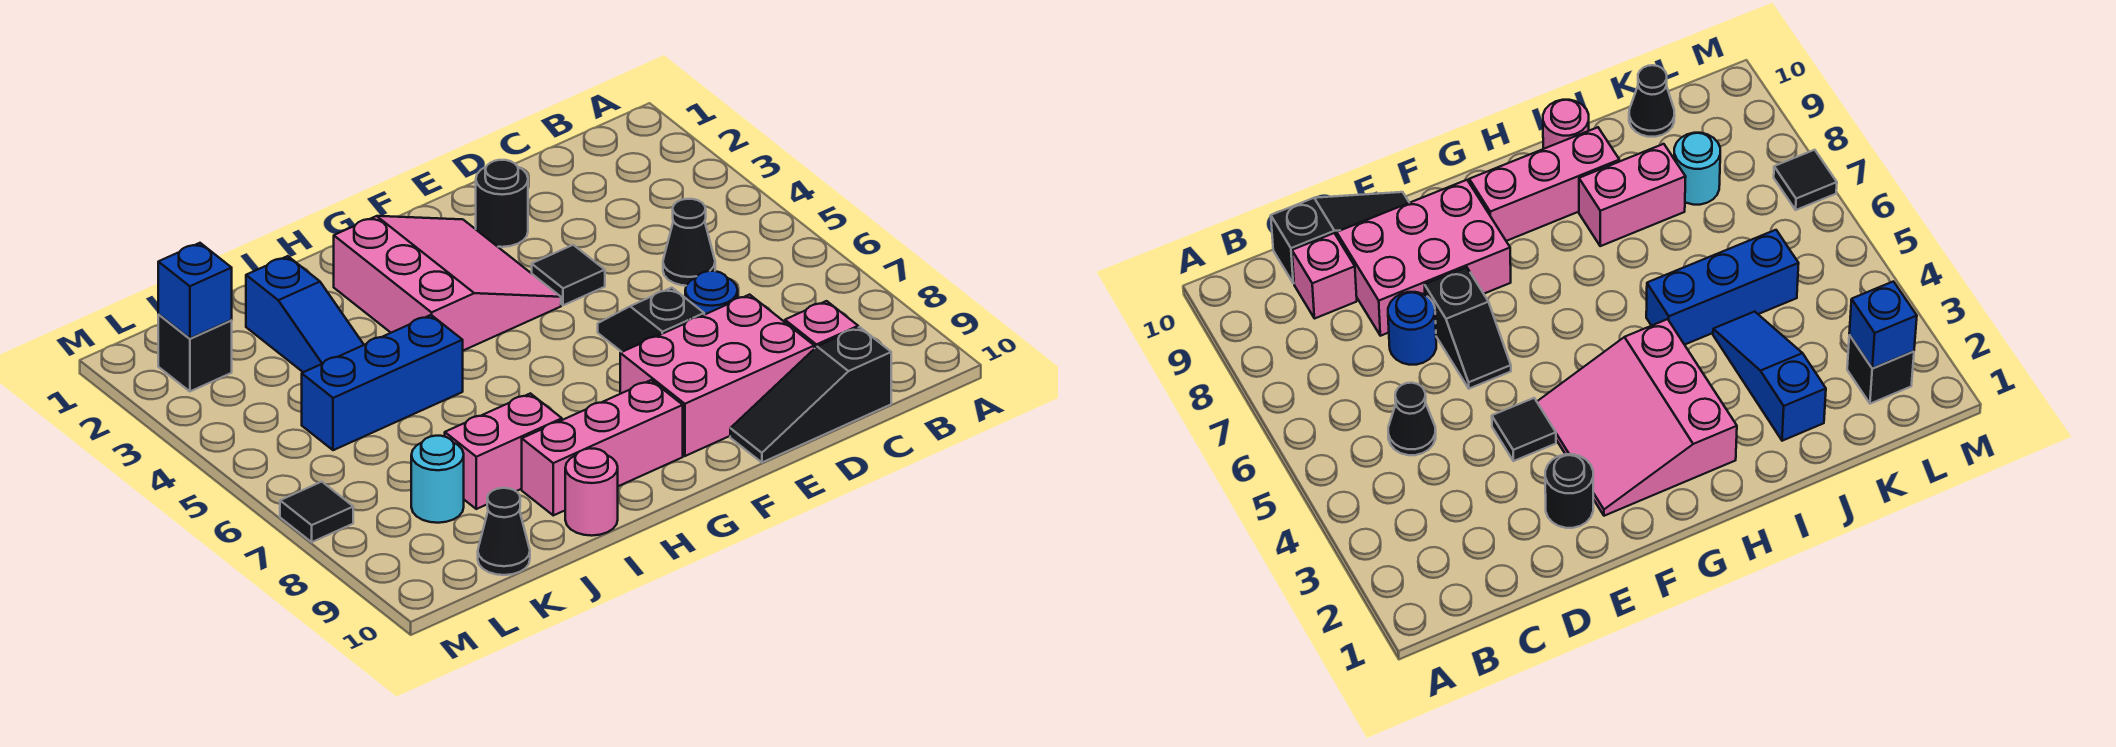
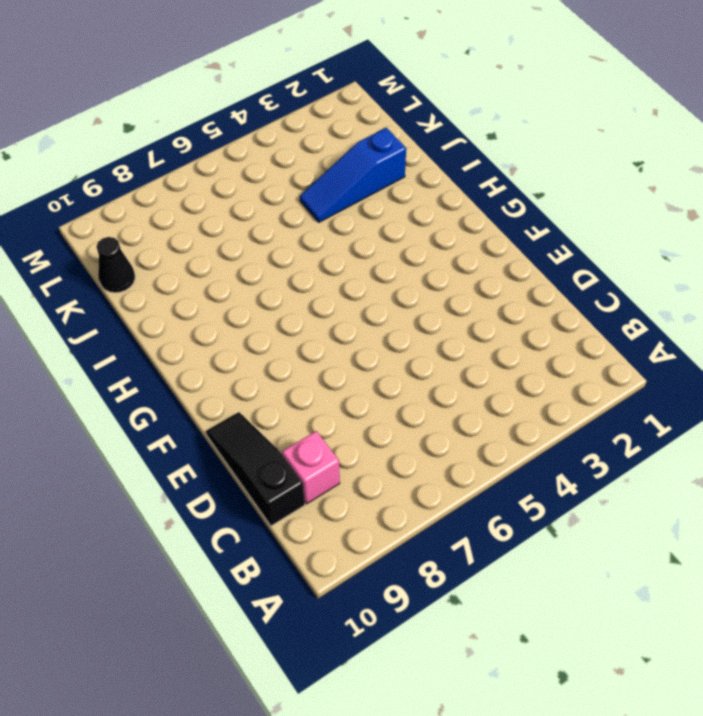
none -> black 1x1 cone [663,199,715,286]
none -> blue 1x1 round brick [685,271,738,315]
none -> pink 2x3 brick [620,295,814,456]

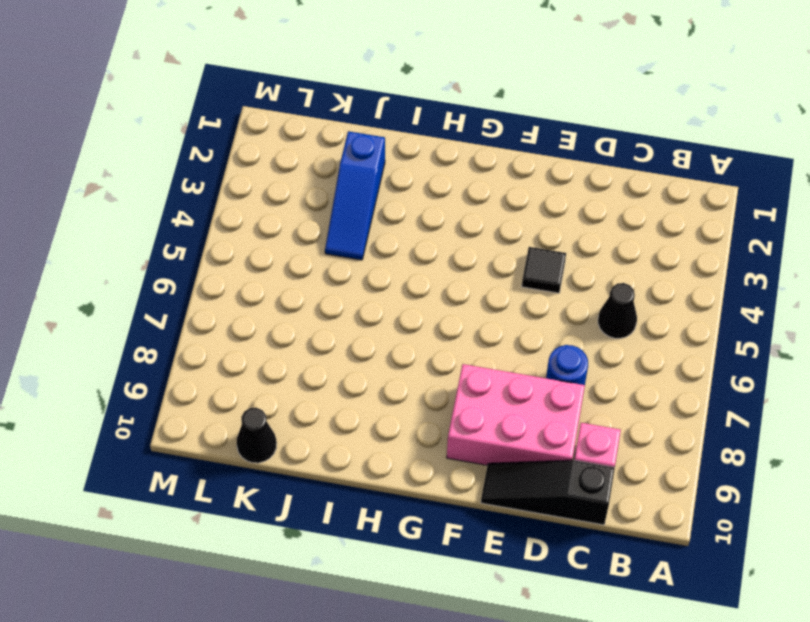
none -> black 1x1 round brick [476,160,528,247]
none -> black 1x2 slope [598,288,704,352]
none -> pink 3x3 slope [334,216,561,351]

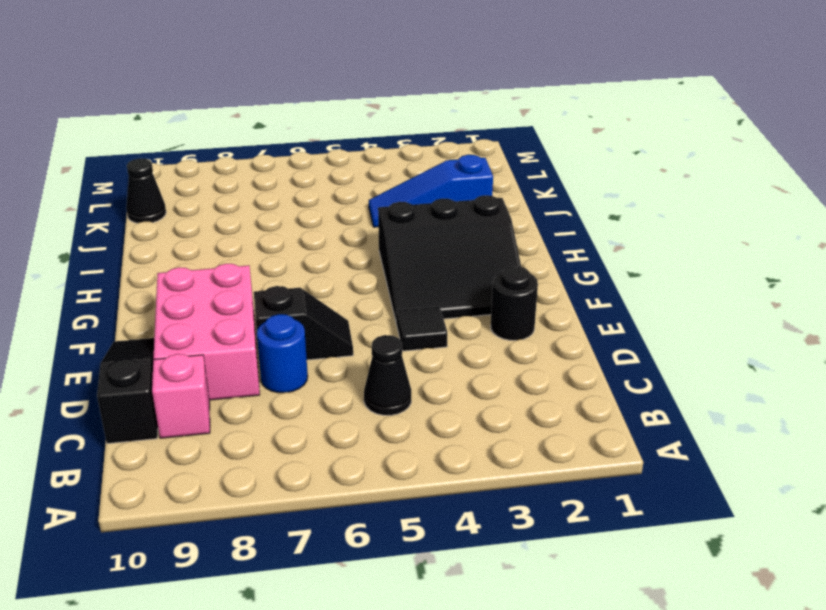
black 3x3 slope [378,195,521,320] -> pink 3x3 slope [334,216,561,351]
none -> pink 1x3 brick [522,380,683,515]
none -> blue 1x3 brick [302,315,463,450]
none -> pink 1x2 brick [445,393,562,509]

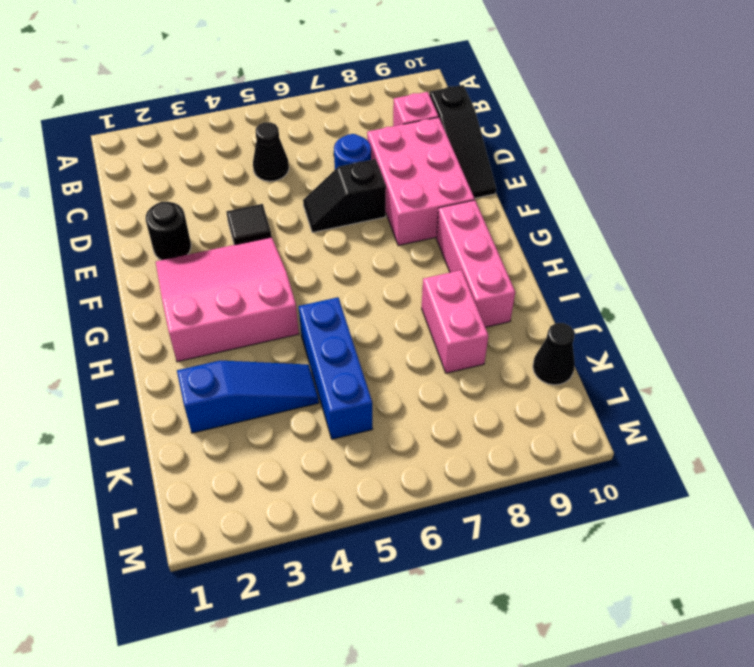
none -> pink 1x1 round brick [565,448,618,536]
none -> cyan 1x1 round brick [411,436,464,523]
none -> black 1x1 brick [158,315,232,391]

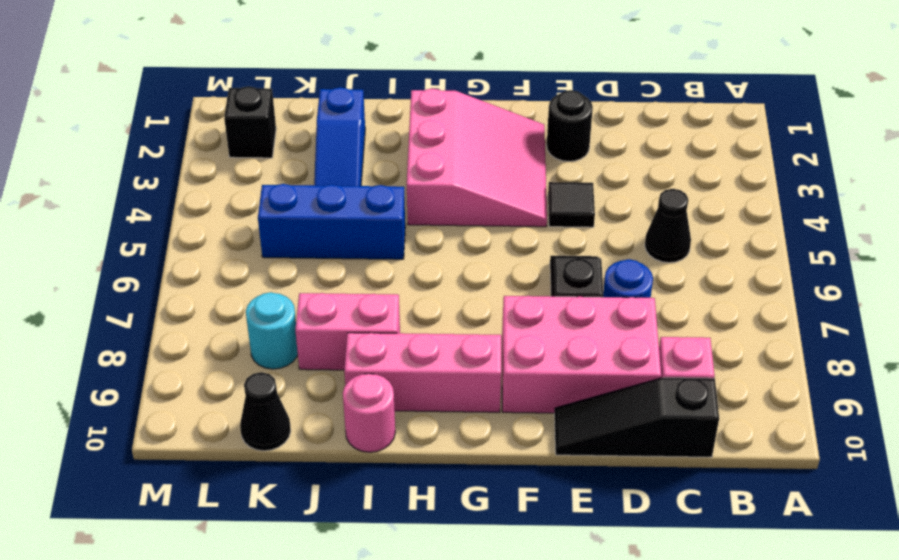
none -> black 1x1 tile [280,482,353,542]
none -> blue 1x1 brick [158,243,232,339]

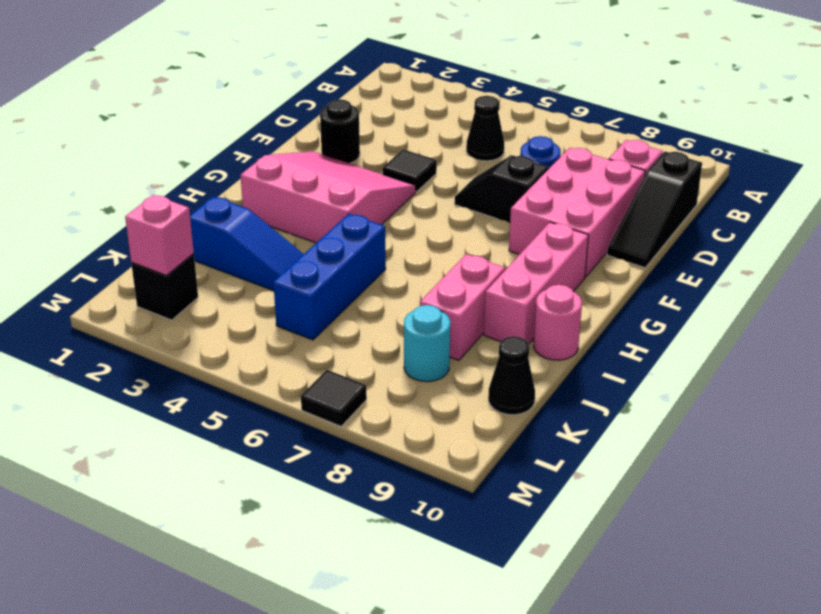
pink 1x1 brick [125,195,194,276] -> blue 1x1 brick [158,243,232,339]

